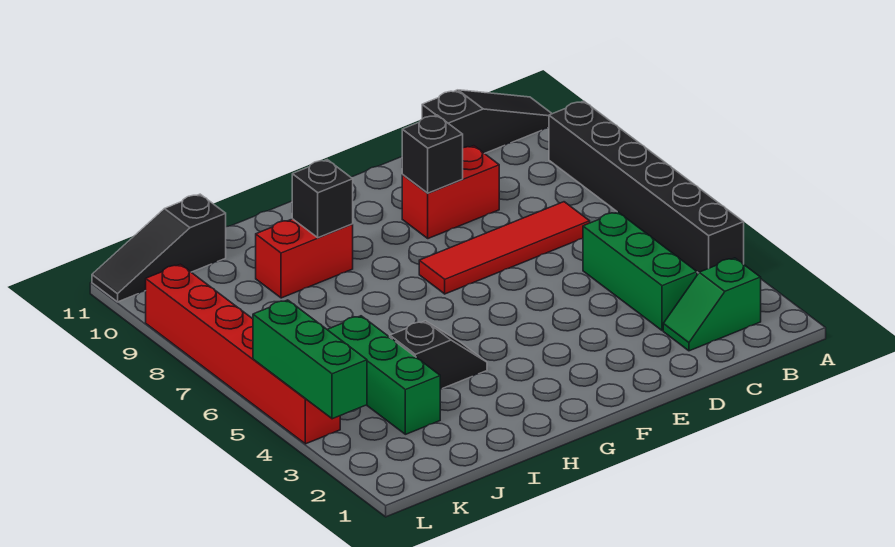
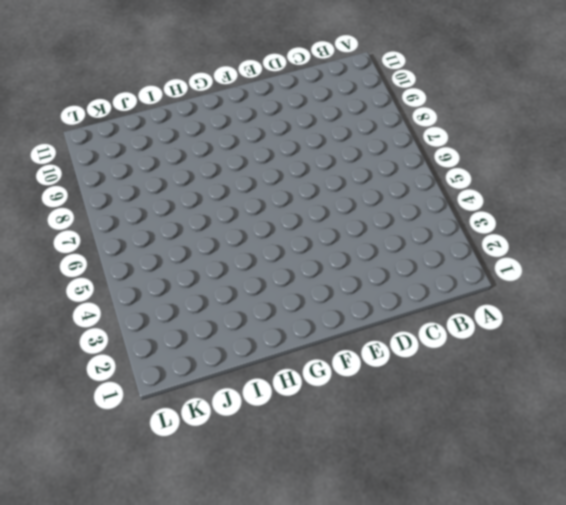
none -> black 1x6 brick [549,101,744,273]
none -> black 1x3 slope [422,90,552,154]
none -> green 1x2 slope [663,258,761,351]

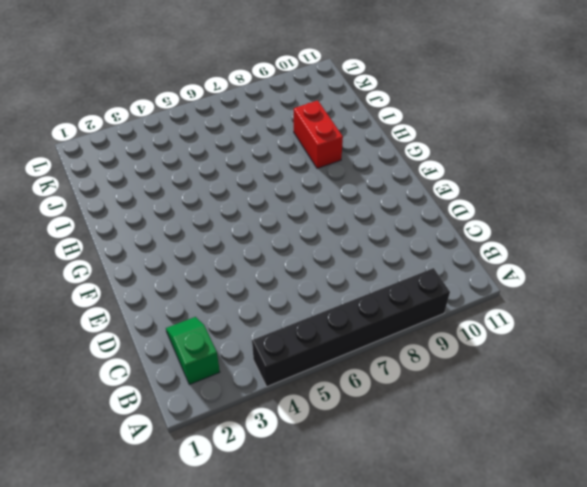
none -> black 1x3 slope [422,90,552,154]
none -> green 1x3 brick [583,212,697,331]
none -> red 1x4 tile [419,202,590,294]

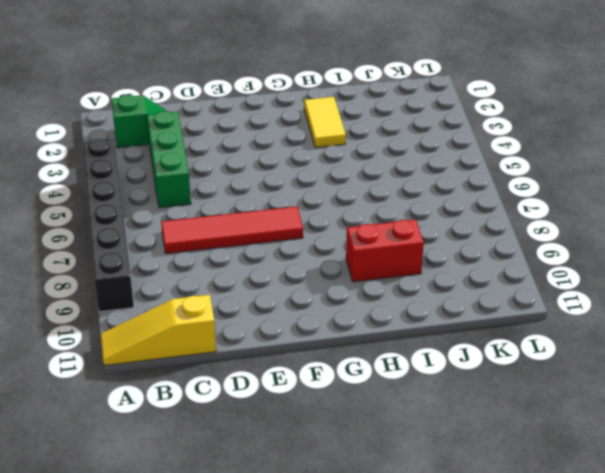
yellow 1x3 slope [101,295,216,366] -> black 1x3 slope [422,90,552,154]
yellow 1x2 tile [304,97,346,148] -> none
none -> red 1x2 brick [402,146,499,239]
none -> black 1x2 slope [390,321,487,389]
none -> green 1x3 brick [327,316,440,434]

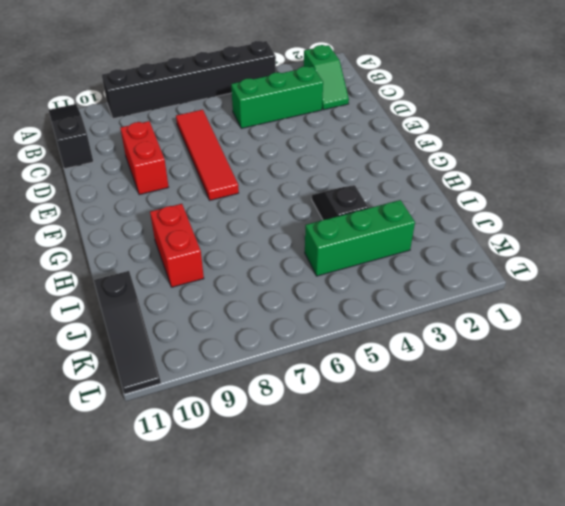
none -> red 1x6 brick [146,264,340,444]
none -> black 1x1 brick [402,115,463,193]
none -> black 1x1 brick [292,160,353,238]

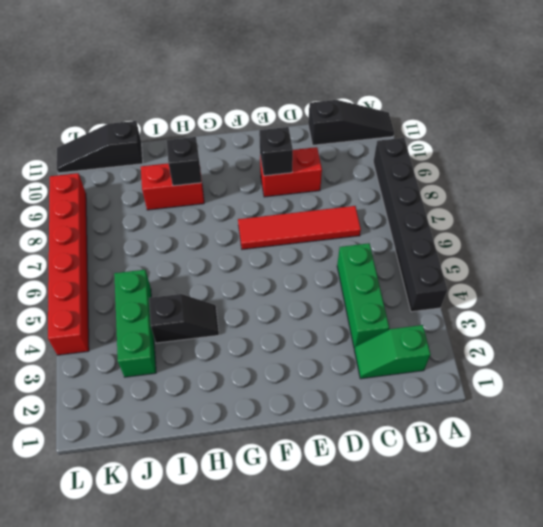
none -> green 1x3 brick [253,300,367,419]

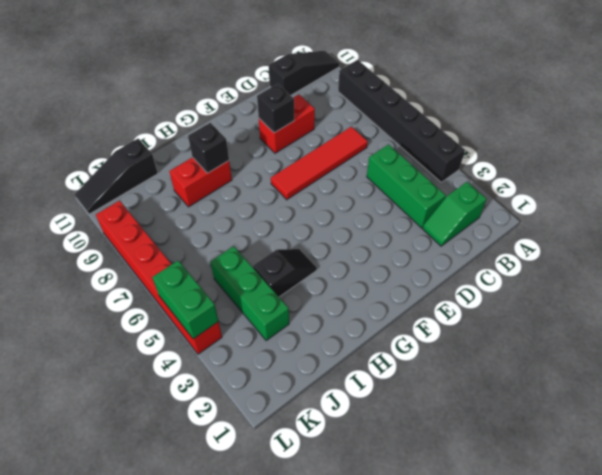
green 1x2 brick [152,261,219,339] -> green 1x3 brick [253,300,367,419]

